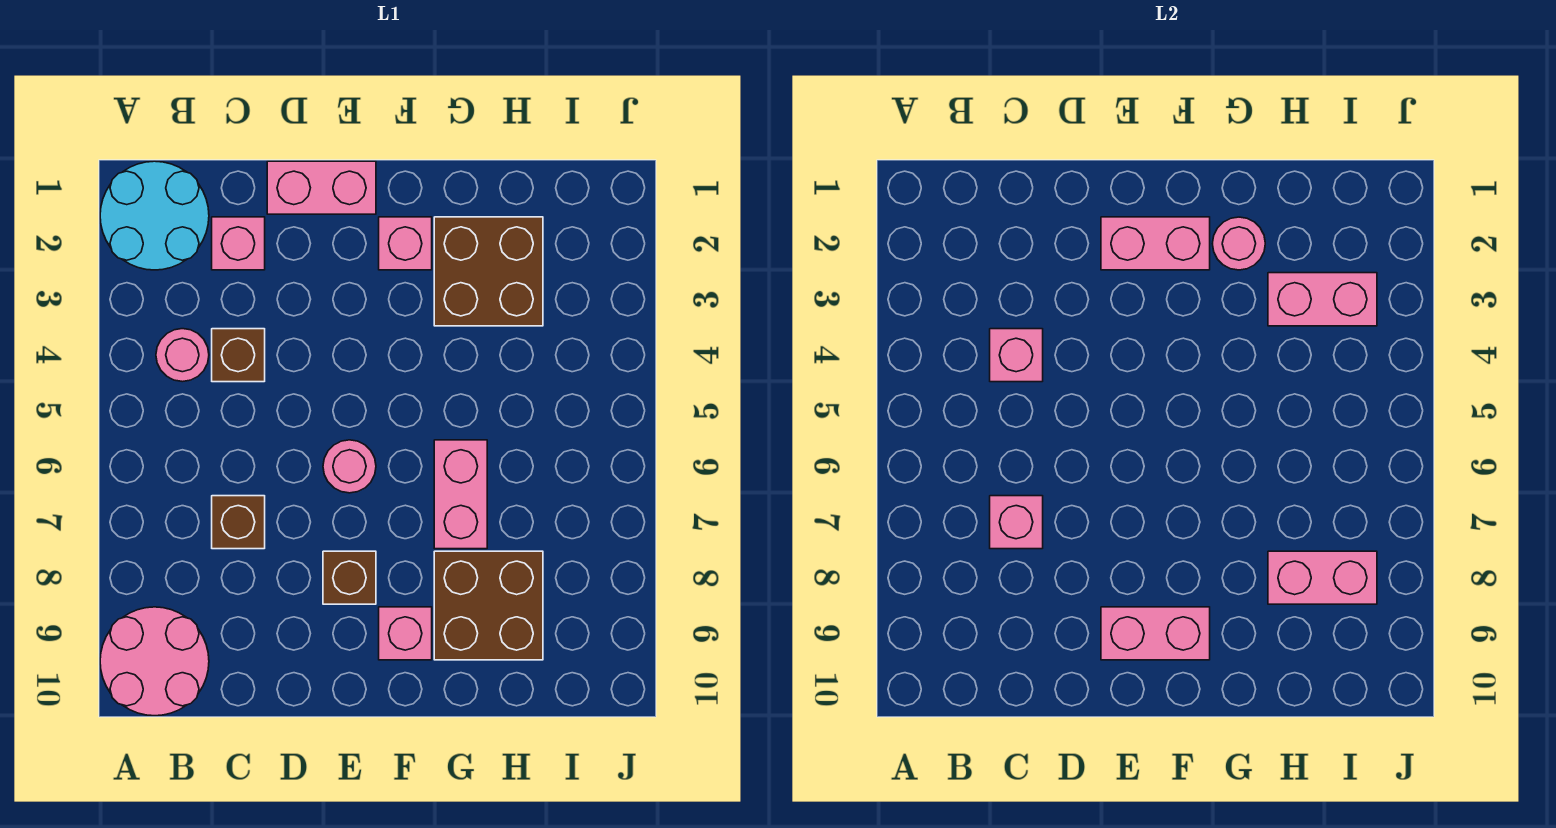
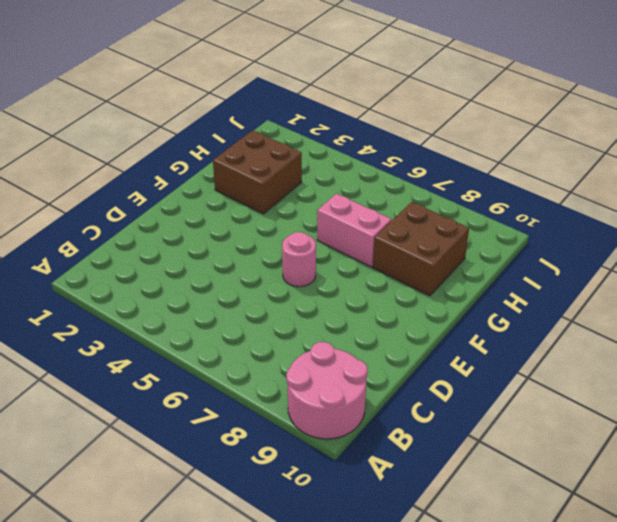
none -> cyan 2x2 round brick [100,161,209,270]
none -> pink 1x1 round brick [156,329,209,382]
none -> pink 1x1 brick [212,217,265,270]

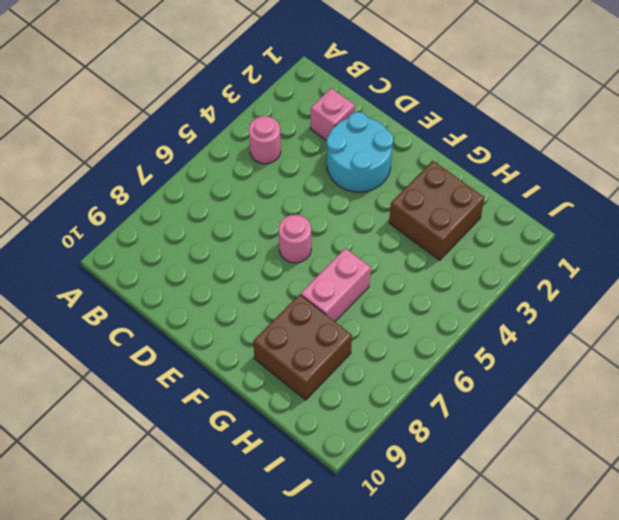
cyan 2x2 round brick [327,112,394,192] -> cyan 2x2 round brick moved to [100,161,209,270]
none -> pink 2x2 round brick [100,607,209,716]
none -> brown 1x1 brick [212,329,265,382]
none -> brown 1x1 brick [212,496,265,549]

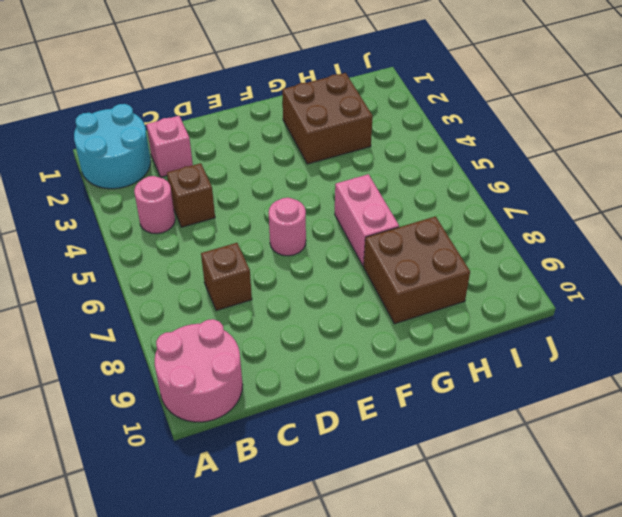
none -> pink 1x2 brick [267,161,376,214]
none -> brown 1x1 brick [323,551,376,604]
none -> pink 1x1 brick [379,217,432,270]

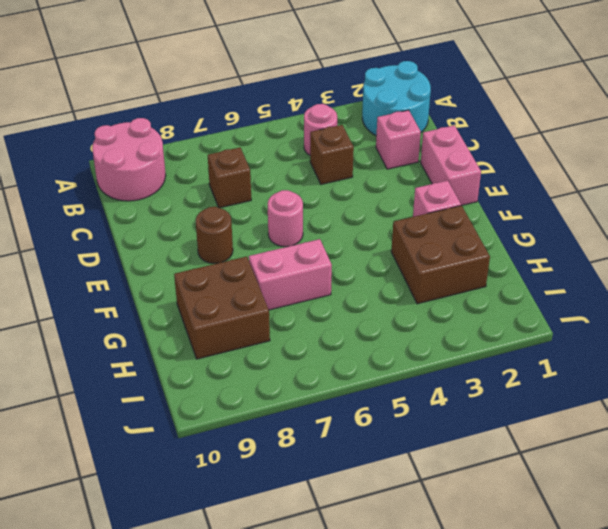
brown 1x1 round brick [196,207,233,264] -> brown 1x1 brick [323,551,376,604]
none -> pink 1x1 brick [379,607,432,660]
none -> pink 1x1 brick [990,329,1043,382]
none -> pink 1x1 brick [990,496,1043,549]

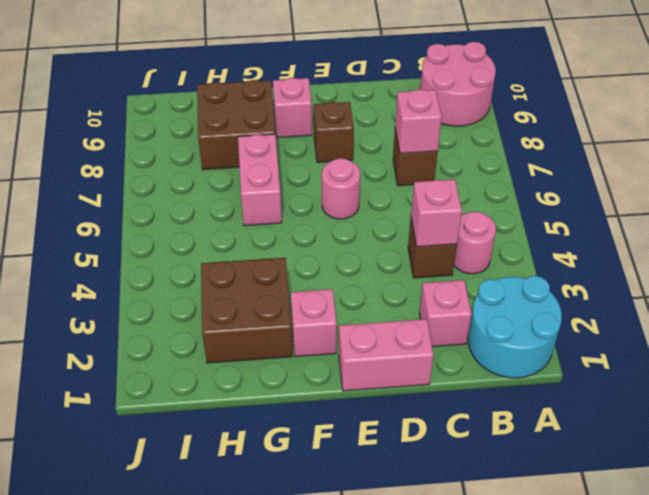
none -> pink 1x2 brick [1101,217,1210,270]
none -> pink 1x2 brick [1101,607,1210,660]
none -> pink 1x1 round brick [1212,217,1265,270]

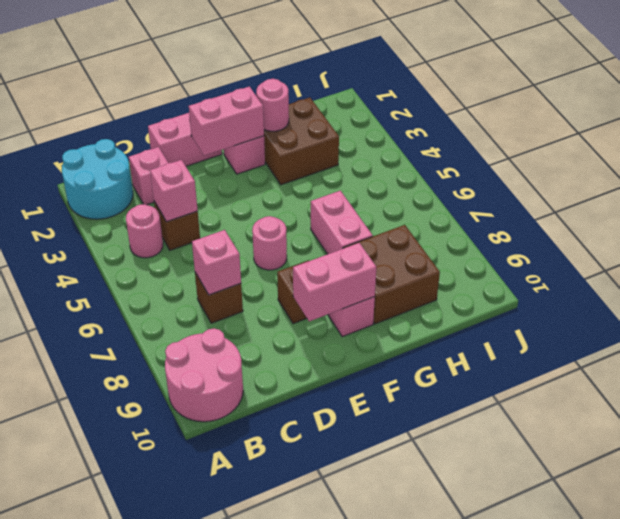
none -> pink 1x2 brick [1268,273,1377,326]
none -> pink 1x2 brick [1268,551,1377,604]

